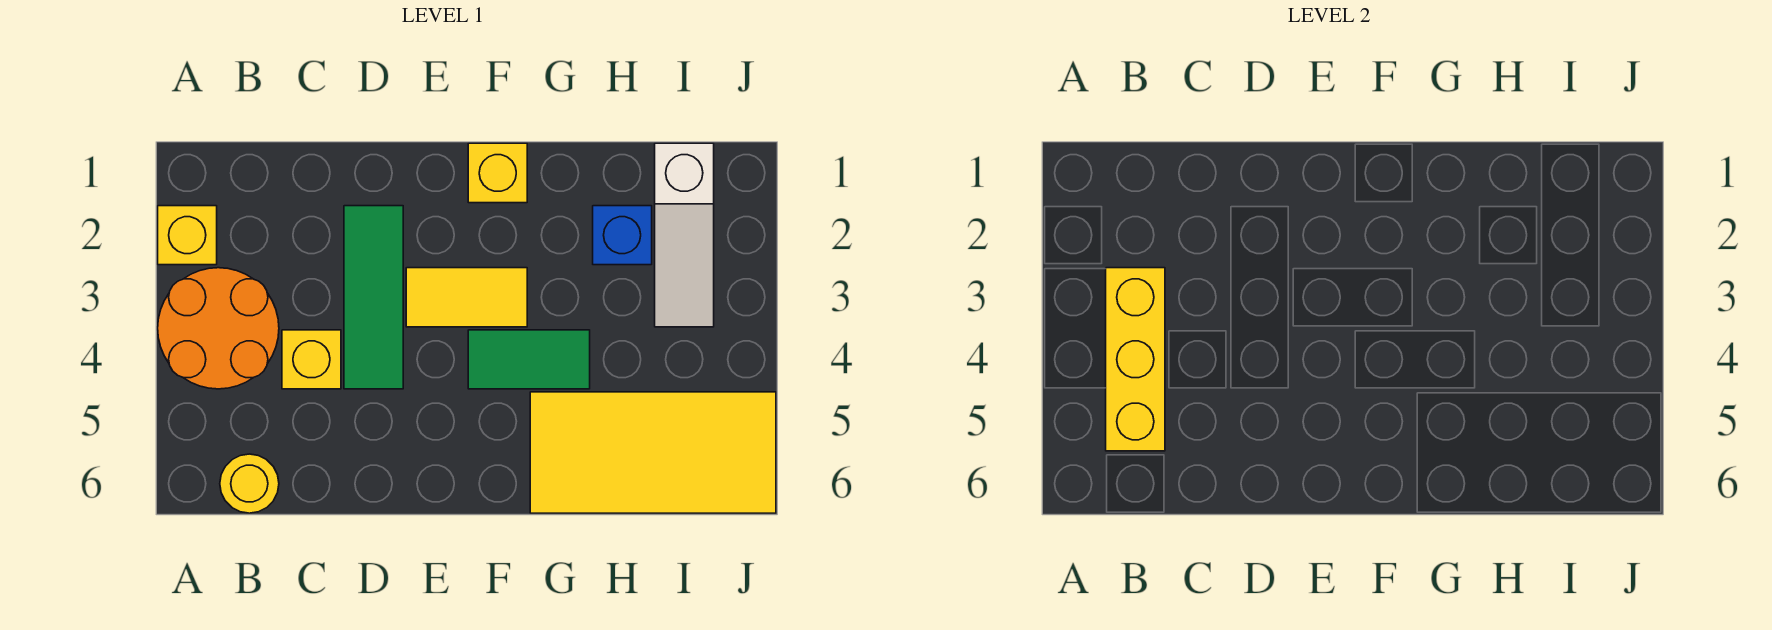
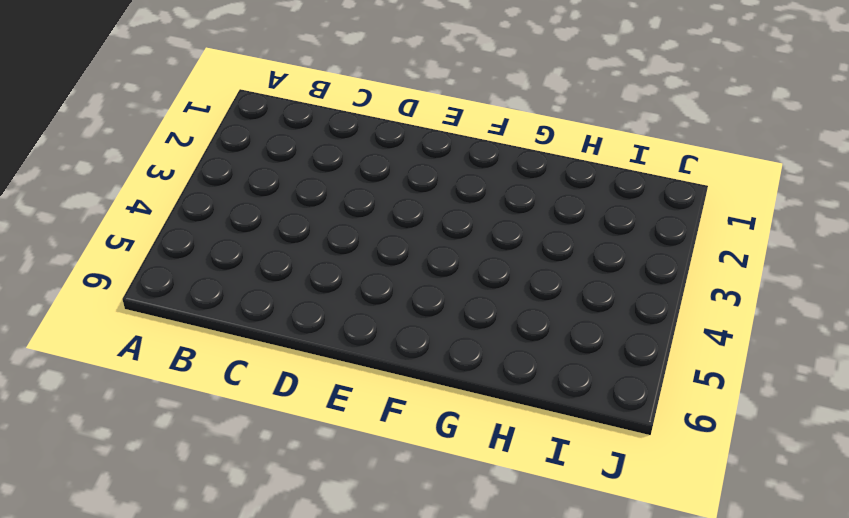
none -> yellow 1x1 brick [158,206,217,265]
none -> orange 2x2 round brick [158,268,279,389]
none -> yellow 1x1 round brick [220,454,279,513]

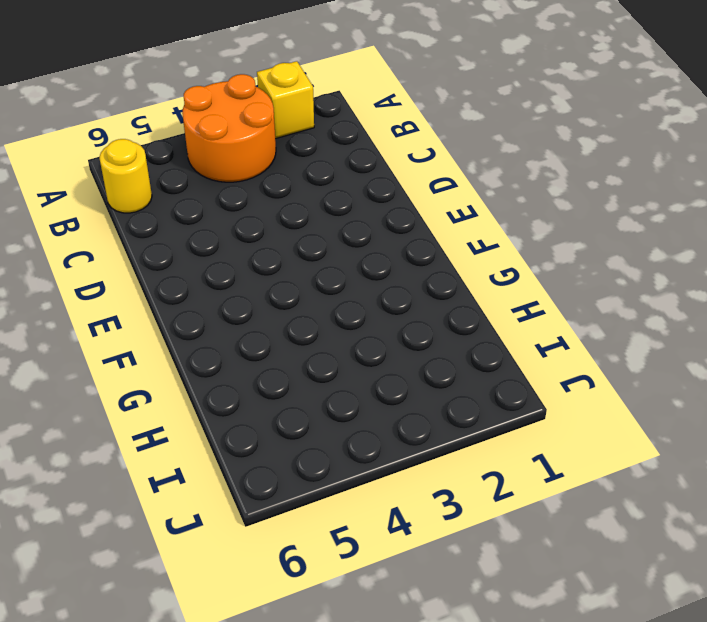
none -> yellow 1x1 brick [282,330,341,389]
none -> green 1x3 tile [344,206,403,389]
none -> yellow 1x2 tile [406,268,527,327]

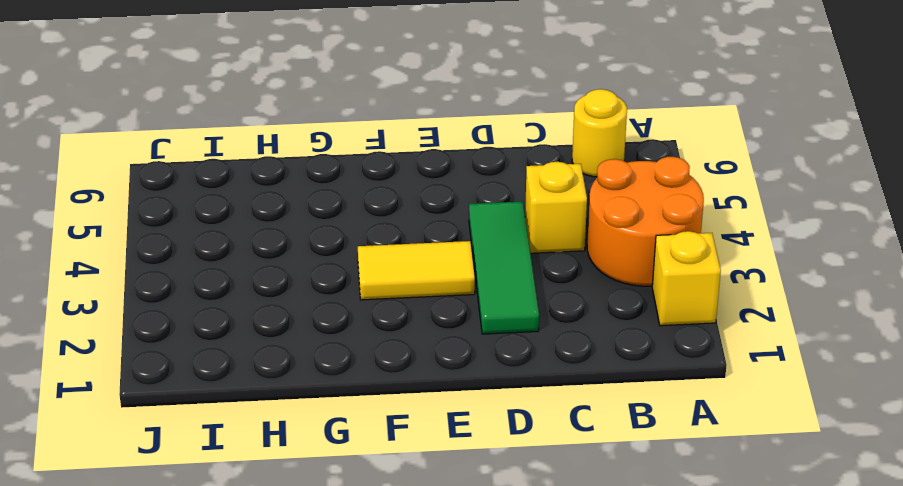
none -> yellow 1x1 brick [468,143,527,203]
none -> green 1x2 tile [468,330,590,389]
none -> yellow 2x4 tile [530,392,776,513]

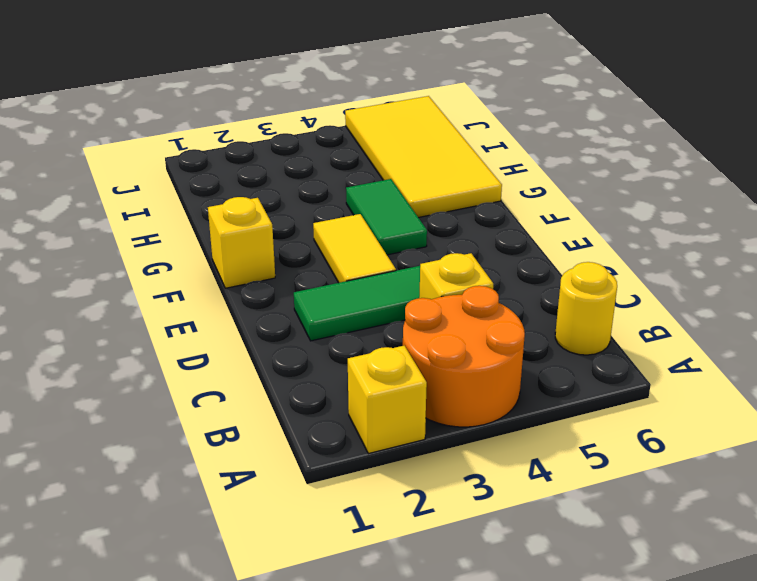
none -> blue 1x1 brick [593,206,652,265]
none -> white 1x3 slope [655,143,714,327]
none -> yellow 1x3 brick [1106,268,1165,451]

